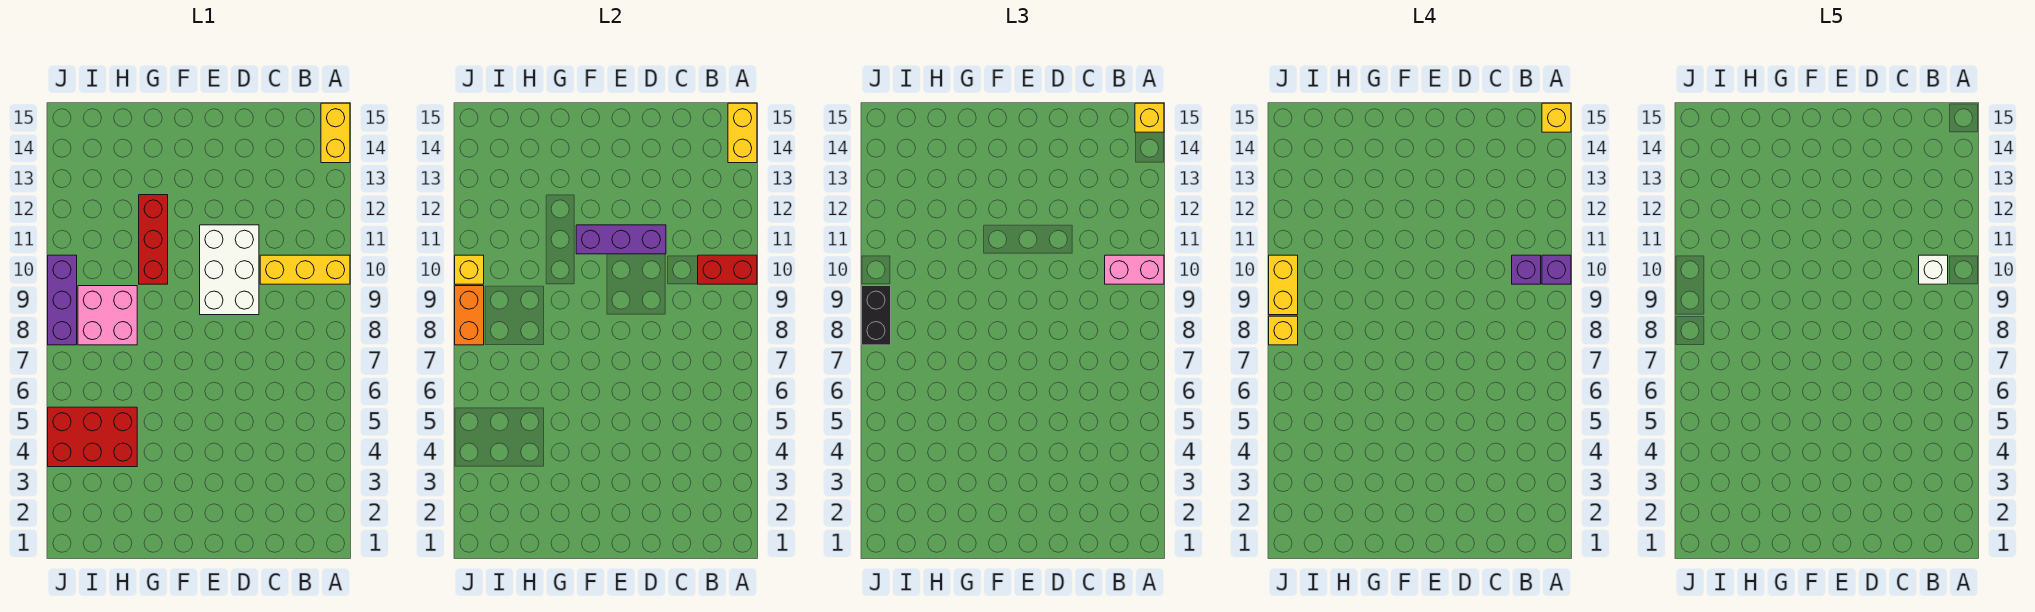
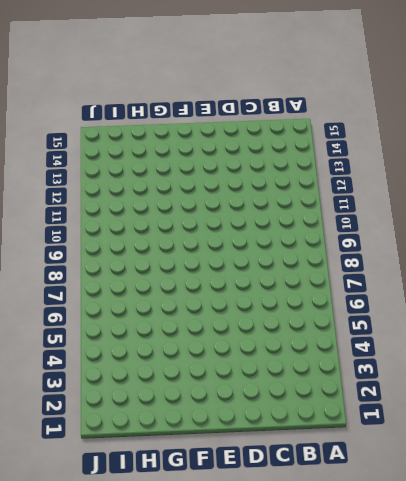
none -> yellow 1x3 brick [260,255,350,284]
none -> yellow 1x2 brick [321,103,350,163]
none -> white 2x3 brick [200,225,259,315]

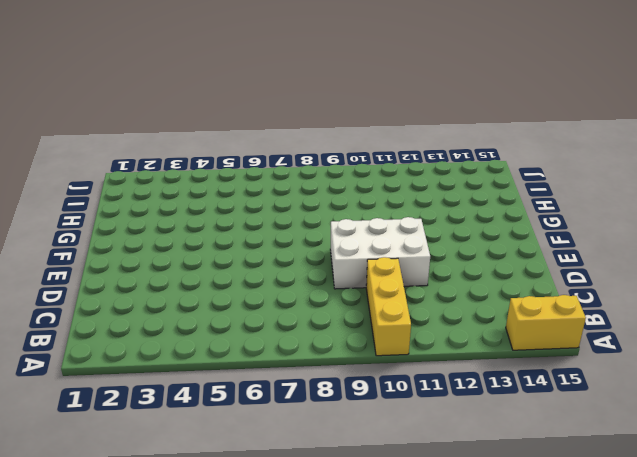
none -> red 1x3 brick [139,195,168,284]
none -> red 2x3 brick [48,407,137,467]
none -> pink 2x2 brick [78,286,137,345]

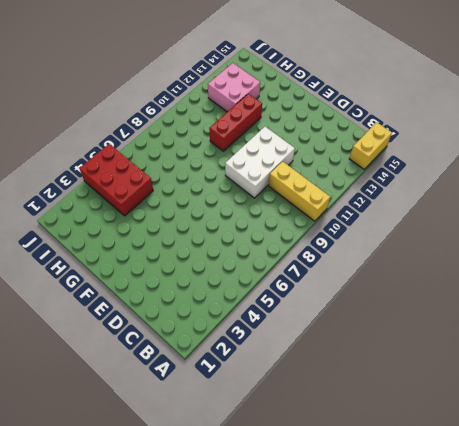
pink 2x2 brick [208,63,260,112] -> pink 2x2 brick moved to [78,286,137,345]
none -> purple 1x3 brick [48,255,77,345]
none -> red 1x2 brick [698,255,757,284]
none -> yellow 1x2 brick [728,103,757,163]

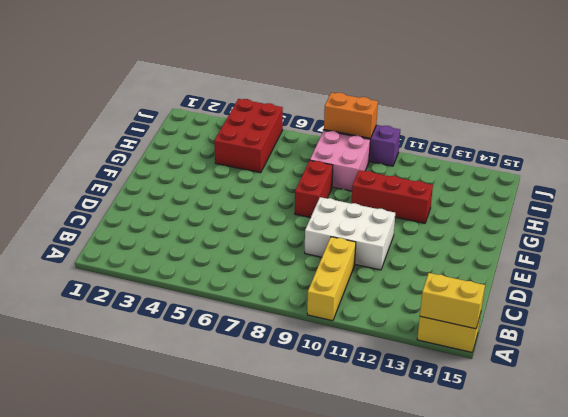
red 1x2 brick [295,160,333,218] -> red 1x2 brick moved to [698,255,757,284]
none -> purple 1x3 brick [576,225,666,254]
none -> yellow 1x1 brick [455,255,484,284]
none -> pink 1x2 brick [1105,255,1164,284]

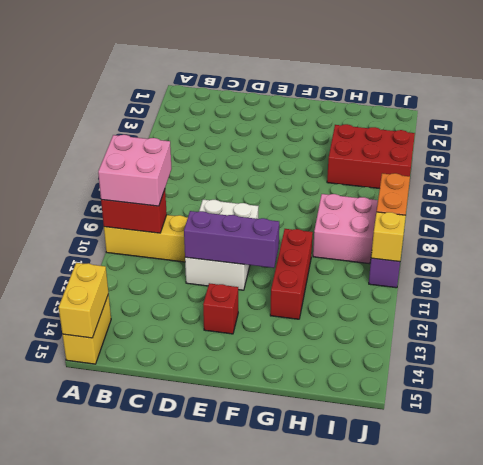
pink 2x2 brick [98,135,172,206] -> pink 1x2 brick [1105,255,1164,284]
red 1x1 brick [203,283,238,334] -> none
none -> yellow 1x1 brick [1135,103,1164,132]
none -> black 1x2 brick [862,286,891,345]
none -> purple 1x1 brick [1542,255,1571,284]

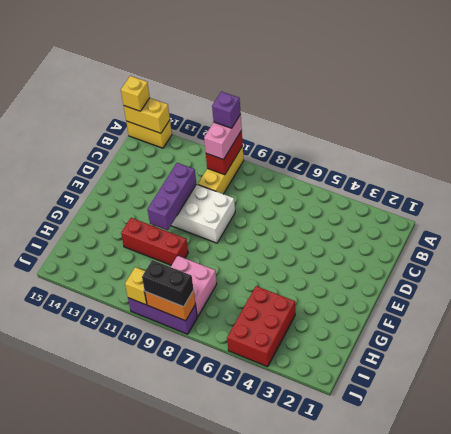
none -> yellow 1x1 brick [1542,103,1571,132]
none -> purple 1x1 brick [1512,255,1541,284]
none -> yellow 1x1 brick [1269,316,1298,345]

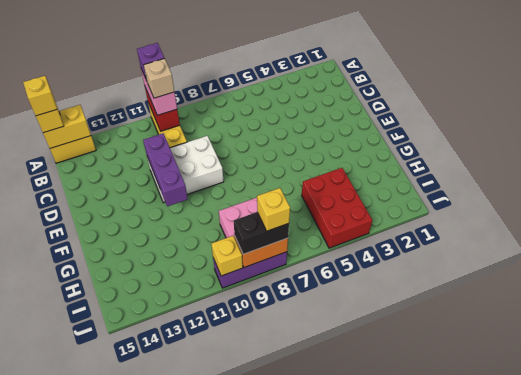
tan 1x1 brick [144,58,175,98] -> purple 1x1 brick [1512,255,1541,284]
none -> red 1x3 brick [139,195,168,284]
none -> yellow 1x2 brick [1269,255,1298,315]
none -> white 1x1 brick [1919,255,1948,284]

